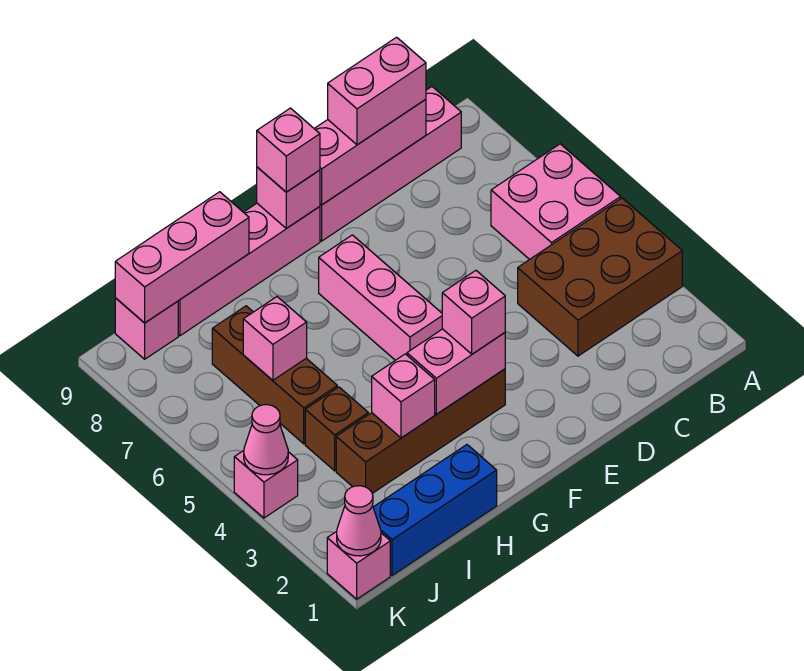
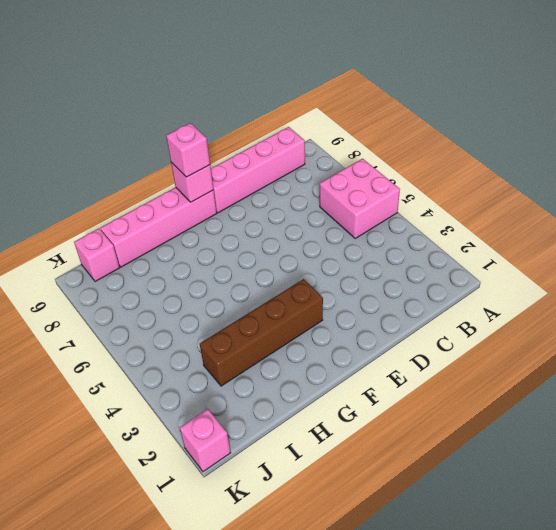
none -> brown 2x3 brick [518,198,682,356]
none -> pink 1x3 brick [319,235,442,360]
none -> blue 1x3 brick [373,445,497,575]

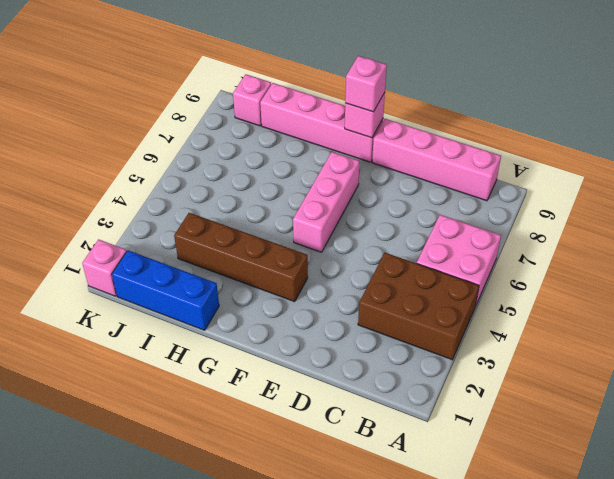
none -> brown 1x1 brick [305,387,368,471]
none -> brown 1x3 brick [212,306,337,444]
none -> pink 1x1 brick [234,451,298,518]

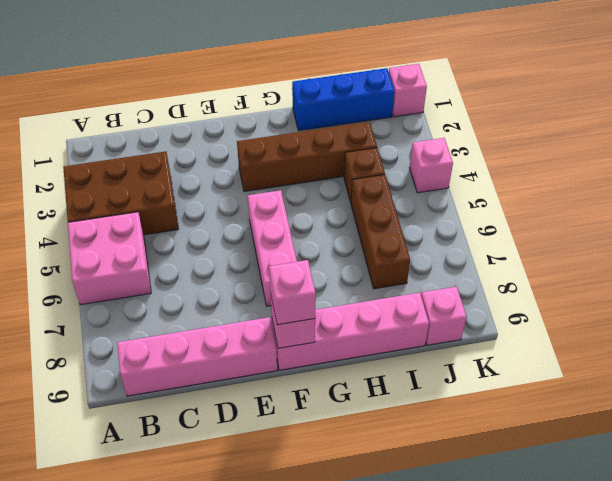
none -> pink 1x3 brick [314,99,426,205]
none -> pink 1x2 brick [407,329,505,414]
none -> pink 1x1 brick [372,354,435,438]

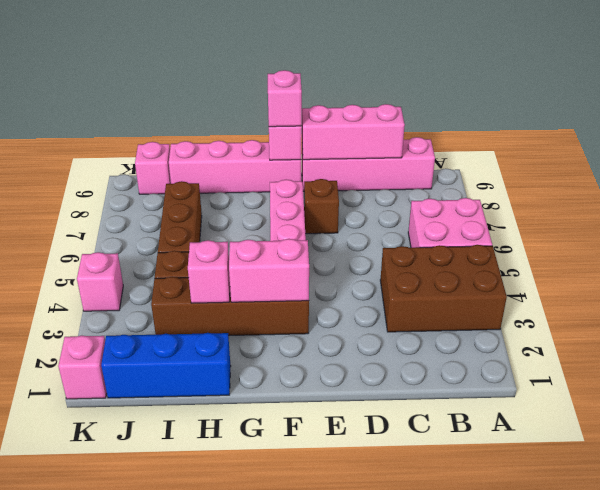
brown 1x1 brick [304,179,339,234] -> none
none -> pink 1x3 brick [115,192,249,323]
none -> pink 1x1 brick [243,297,307,380]
none -> pink 1x1 cone [337,486,381,556]

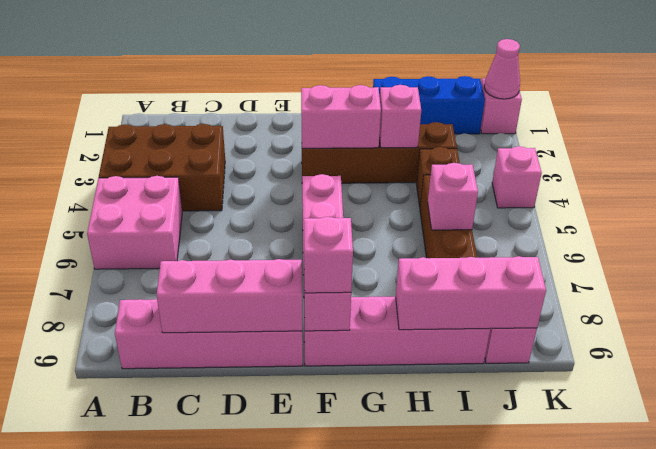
none -> pink 1x1 cone [244,405,288,475]
none -> pink 1x2 brick [328,37,426,145]
none -> pink 1x1 brick [442,271,505,354]

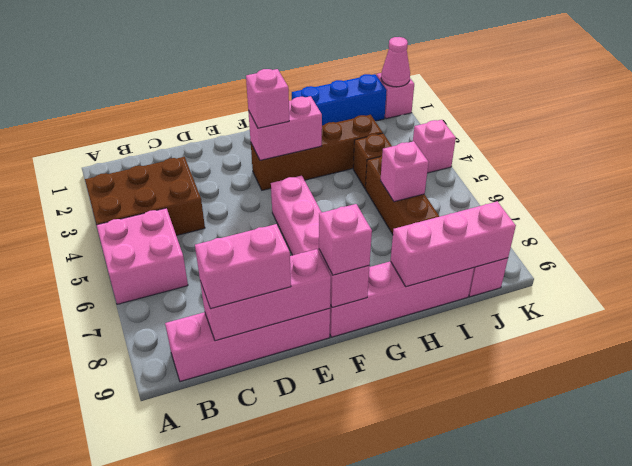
none -> pink 1x1 brick [372,354,435,438]
none -> pink 1x1 cone [244,405,288,475]

